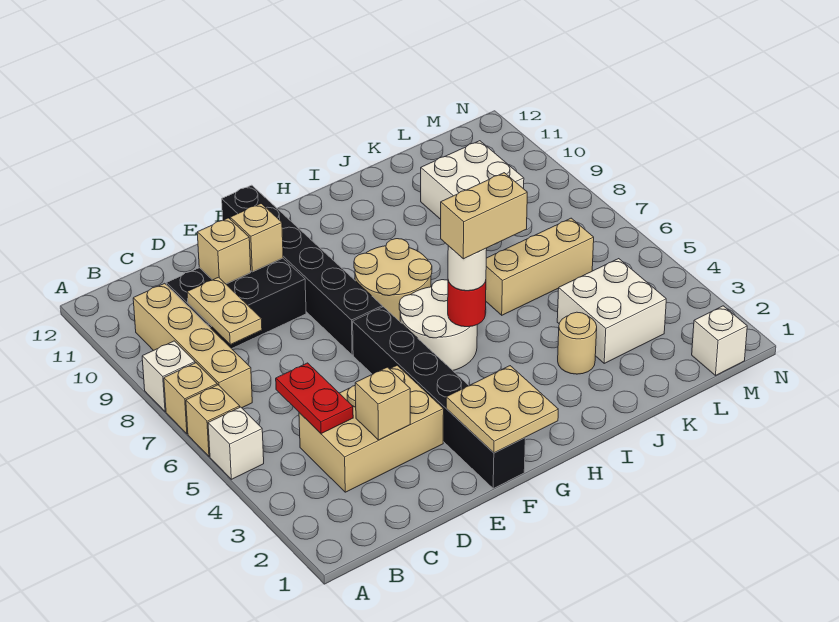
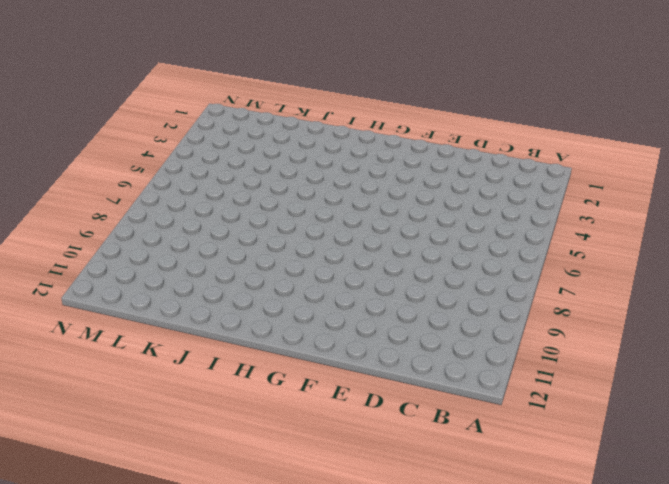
none -> white 1x1 brick [208,407,264,479]
none -> tan 1x1 brick [186,385,240,456]
none -> tan 1x1 brick [164,363,217,434]

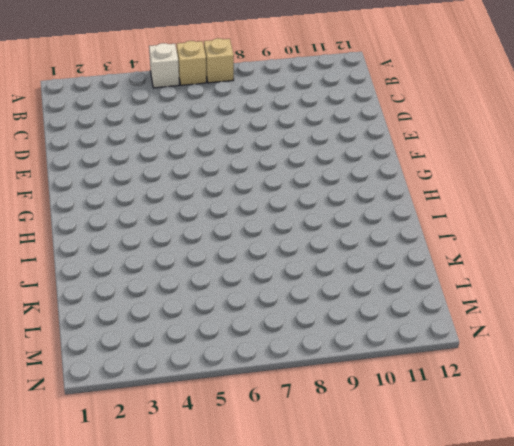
none -> white 1x1 brick [142,341,195,412]
none -> tan 1x4 brick [133,283,252,408]
none -> tan 2x3 brick [299,365,444,492]

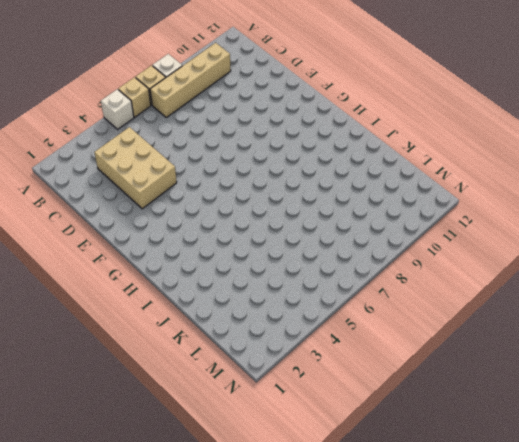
none -> black 2x3 brick [166,258,306,349]
none -> black 1x6 brick [353,307,525,488]
none -> black 1x6 brick [222,185,382,355]

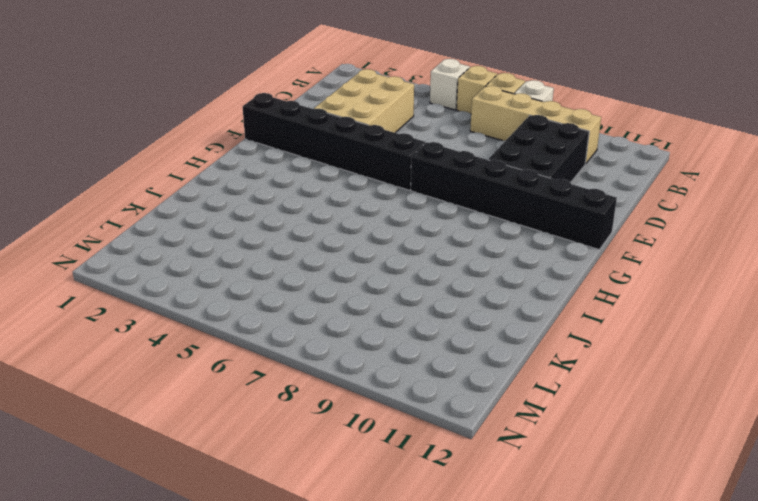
none -> white 2x2 round brick [399,280,477,370]
none -> tan 2x2 round brick [354,239,432,321]
none -> tan 1x1 round brick [558,312,597,374]

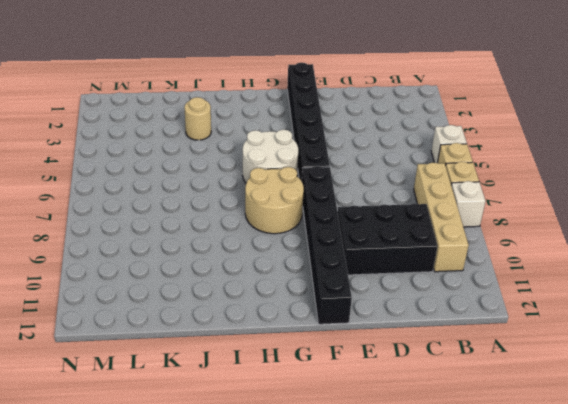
none -> tan 2x3 brick [299,365,444,492]
none -> tan 1x3 brick [486,218,594,315]
none -> white 2x2 brick [557,259,666,363]

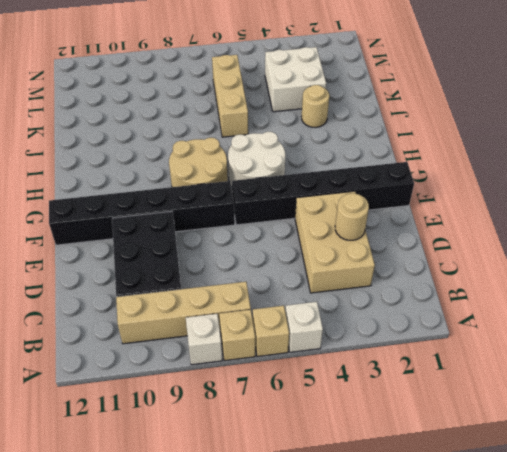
tan 1x1 round brick [335,193,369,240] -> tan 1x1 brick [355,367,410,440]
none -> white 2x2 brick [421,141,524,219]
none -> white 1x1 brick [692,306,747,375]
none -> red 1x2 plate [276,363,353,434]

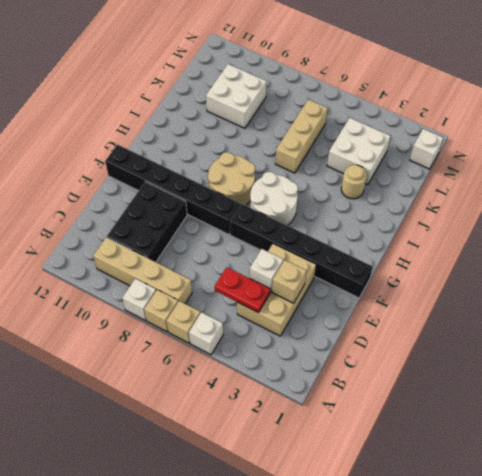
white 1x1 brick [250,249,283,292] -> none
none -> tan 1x2 plate [187,277,262,345]
none -> tan 1x1 brick [197,218,251,284]
none -> tan 1x1 brick [230,204,283,272]

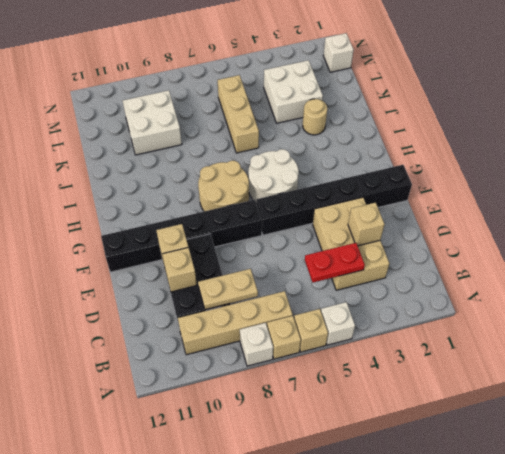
none -> tan 2x2 plate [446,366,558,453]
none -> red 1x1 round brick [448,281,486,327]
none -> white 1x1 round brick [448,246,487,291]

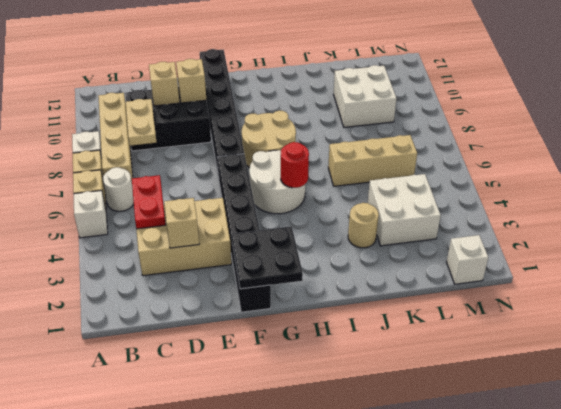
white 1x1 round brick [103,167,134,211] -> white 1x1 round brick moved to [448,246,487,291]
black 2x2 plate [232,226,303,289] -> tan 2x2 plate [446,366,558,453]
none -> tan 1x2 brick [441,173,527,259]

